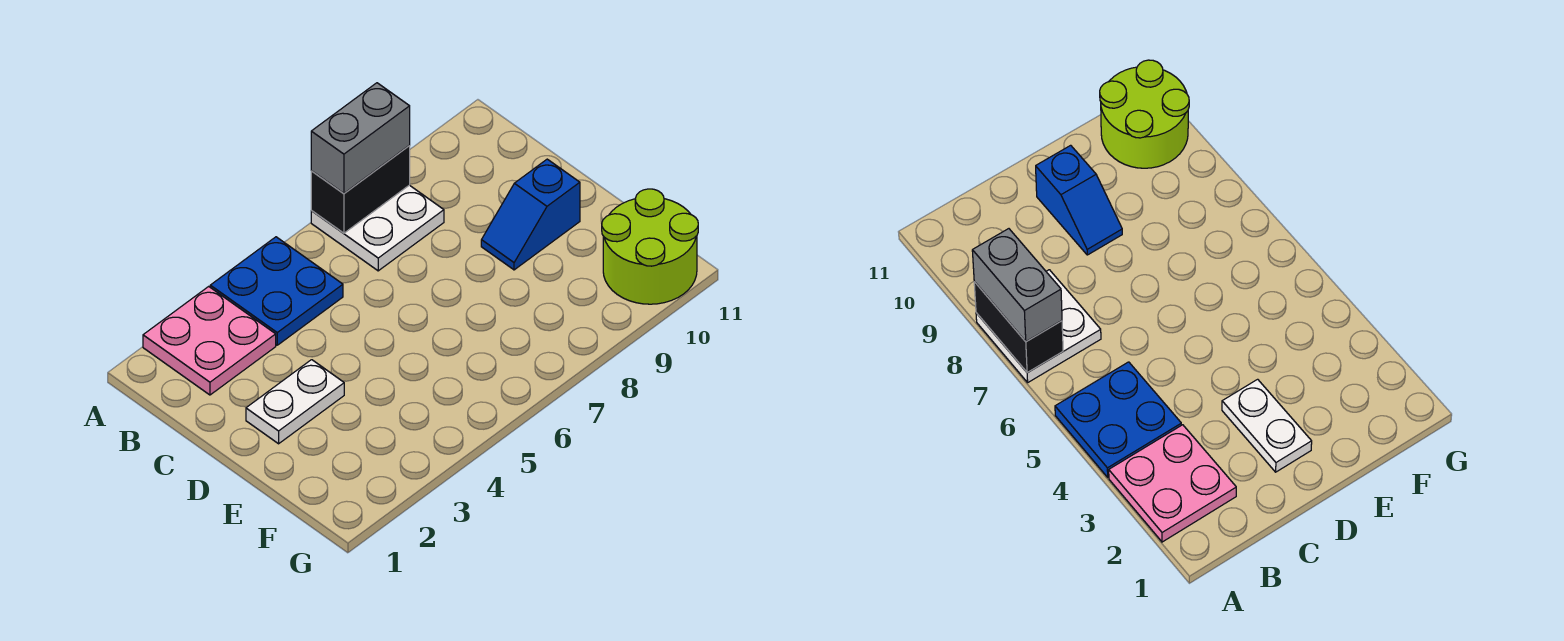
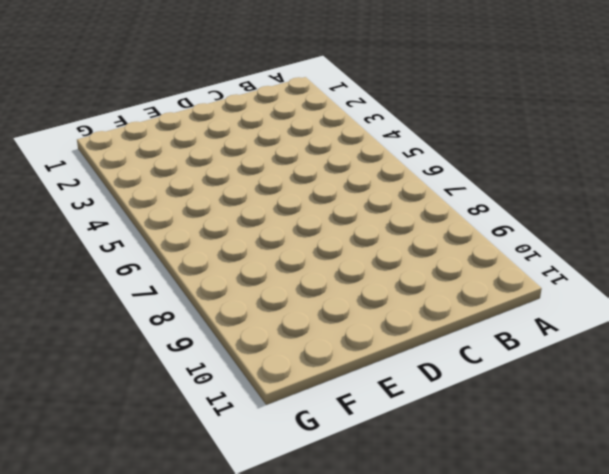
none -> pink 2x2 plate [143,286,276,395]
none -> blue 2x2 plate [210,237,343,345]

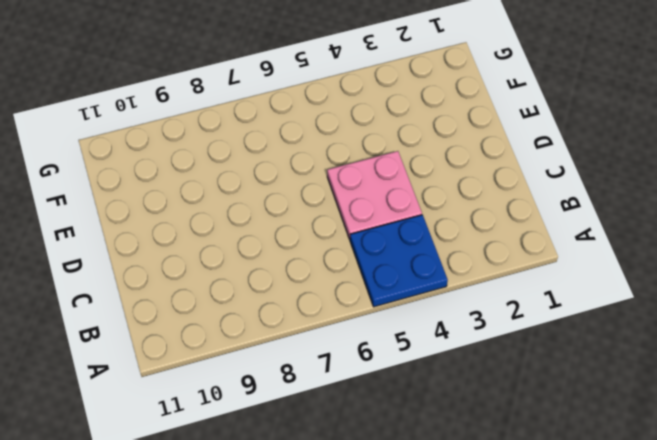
pink 2x2 plate [327,151,422,239] -> pink 2x2 plate moved to [143,286,276,395]
none -> white 2x2 plate [311,185,444,271]
none -> white 1x2 plate [246,360,344,444]

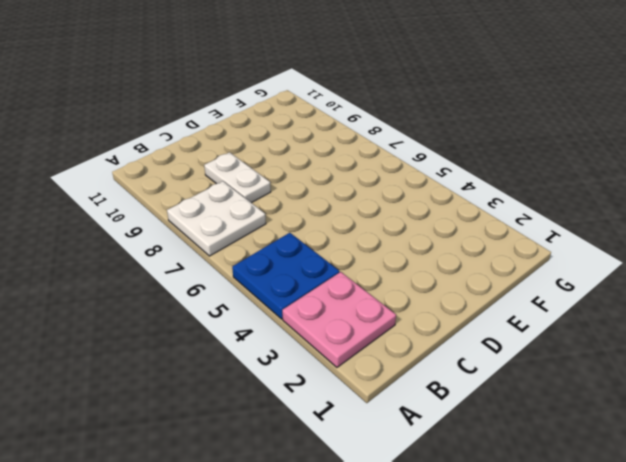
white 1x2 plate [204,152,271,203] -> white 1x2 plate moved to [246,360,344,444]
none -> blue 1x2 slope [481,159,580,270]
none -> lime 2x2 round brick [602,189,698,304]

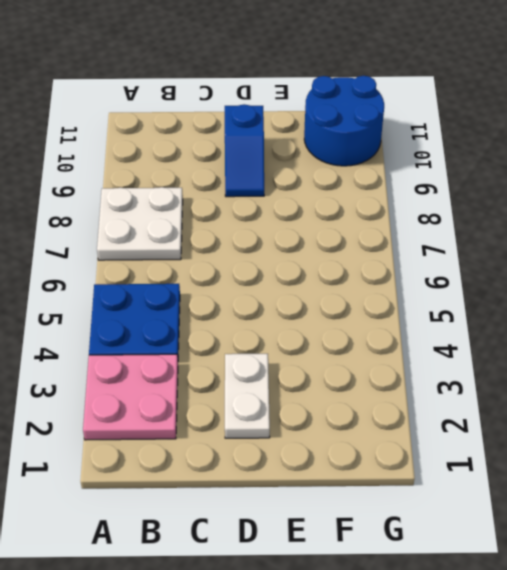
blue 2x2 round brick [304,76,384,166] -> lime 2x2 round brick [602,189,698,304]
none -> black 1x2 brick [311,145,410,233]
none -> grey 1x2 brick [311,83,410,193]

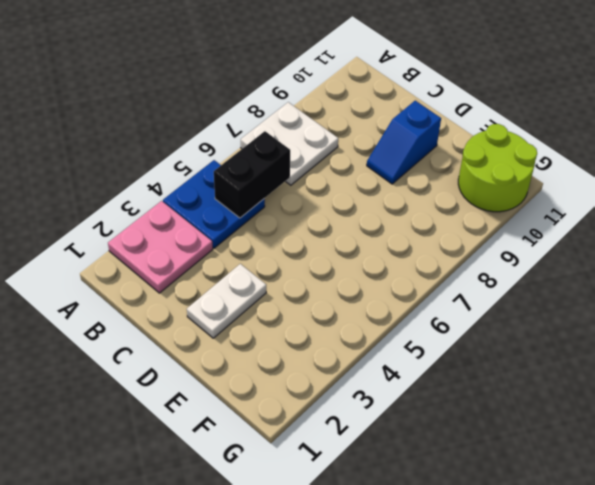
black 1x2 brick [214,131,290,218] -> black 1x2 brick moved to [311,145,410,233]
none -> grey 1x2 brick [311,83,410,193]

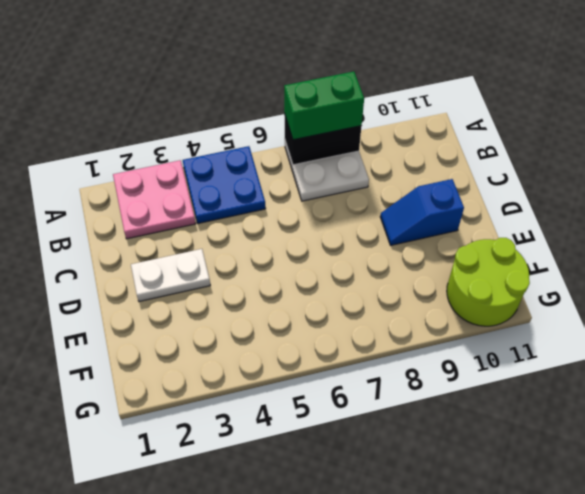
green 1x2 brick [284,72,364,140] -> grey 1x2 brick [311,83,410,193]

